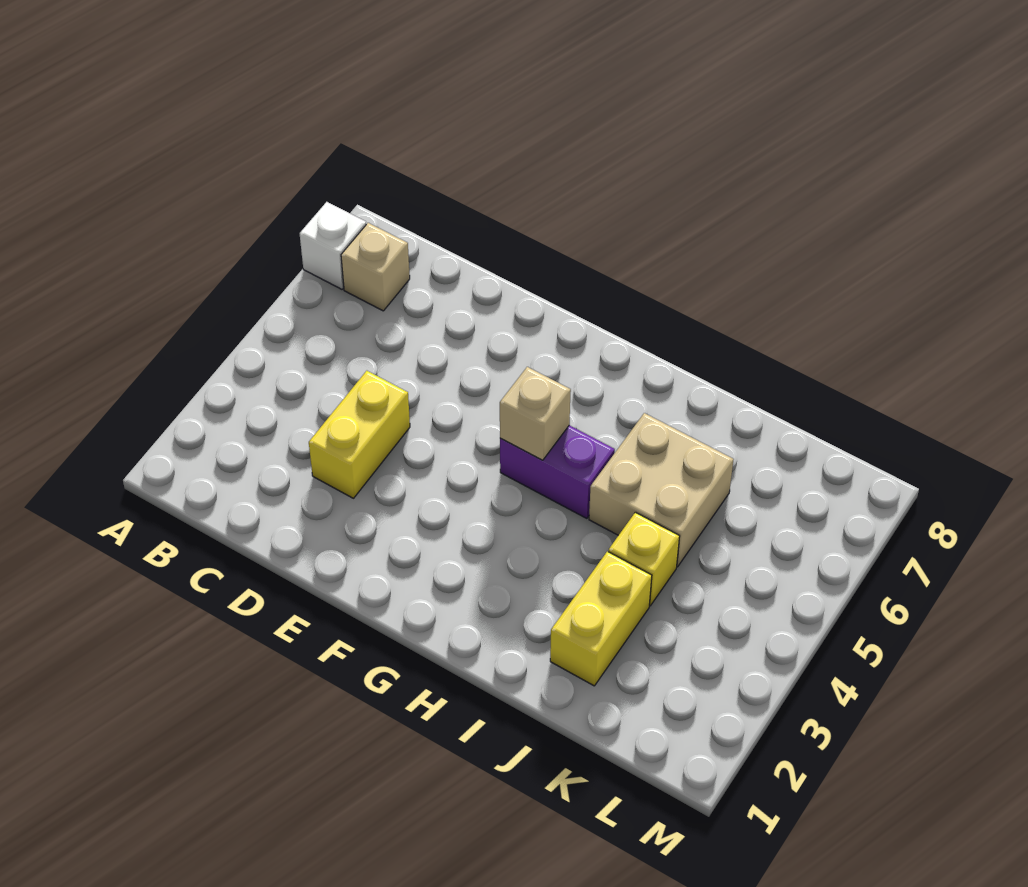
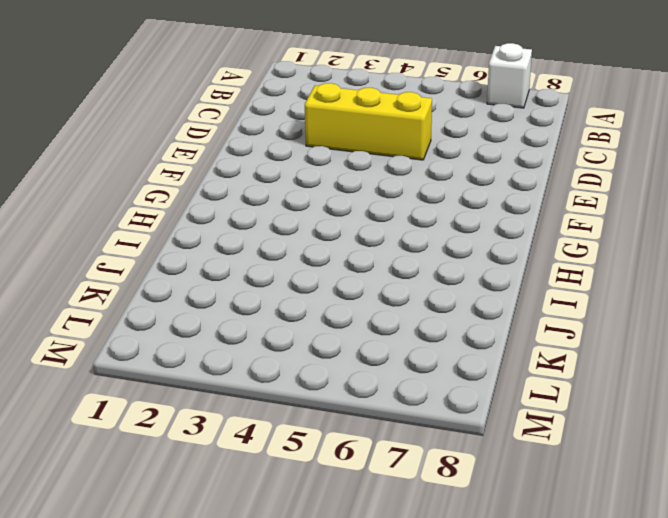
yellow 1x3 brick [305,83,432,160] -> yellow 1x2 brick [309,371,410,498]
none -> tan 1x1 brick [341,223,410,311]
none -> purple 1x2 brick [500,425,615,518]

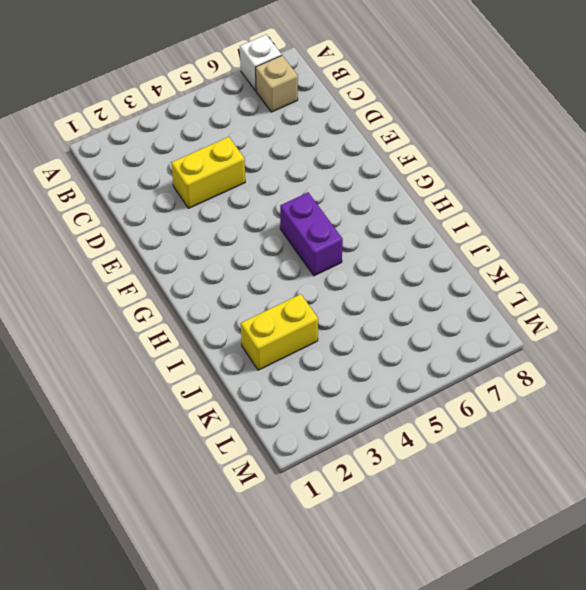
none -> tan 2x2 brick [589,413,733,567]
none -> yellow 1x1 brick [608,512,680,606]

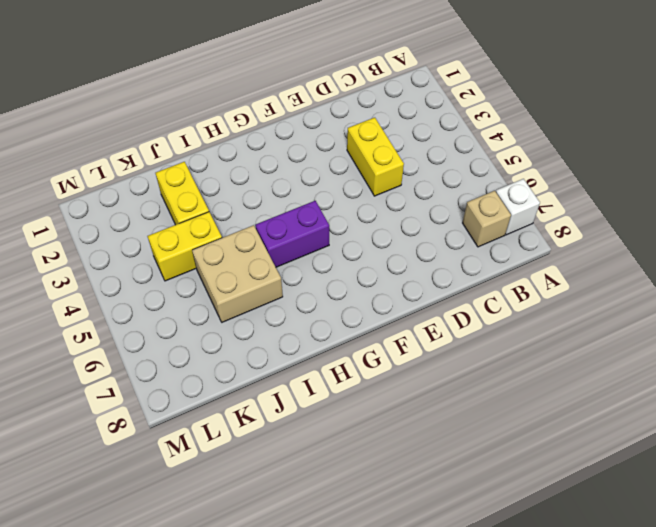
yellow 1x2 brick [147,212,222,281] -> yellow 1x1 brick [608,512,680,606]
none -> tan 1x1 brick [500,367,571,460]

